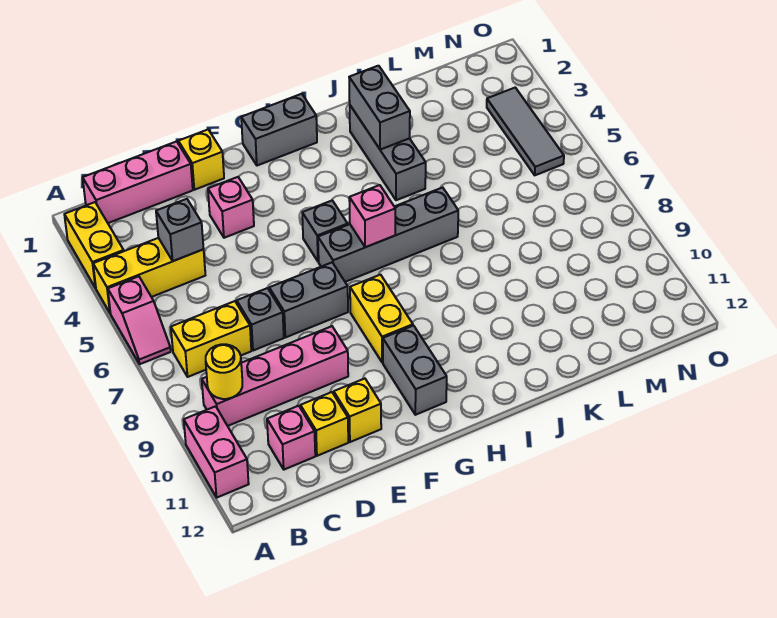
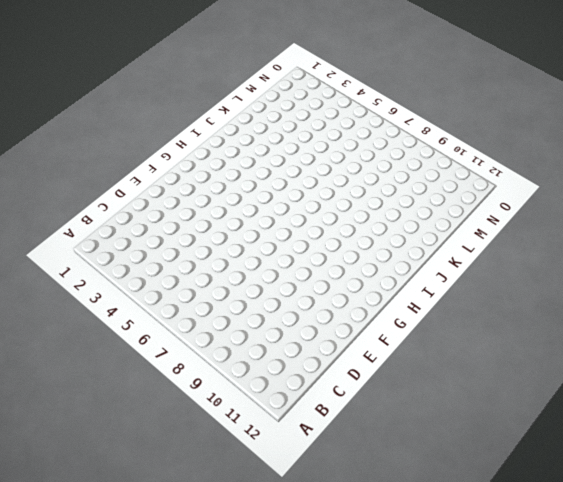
none -> yellow 1x2 brick [64,202,124,288]
none -> yellow 1x3 brick [93,238,205,313]
none -> pink 1x2 slope [108,276,171,364]

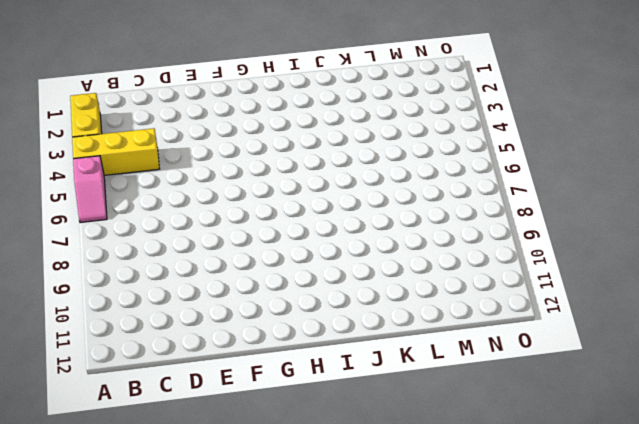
none -> pink 1x2 brick [184,406,249,497]
none -> pink 1x3 brick [83,141,193,223]
none -> yellow 1x2 brick [171,301,251,377]

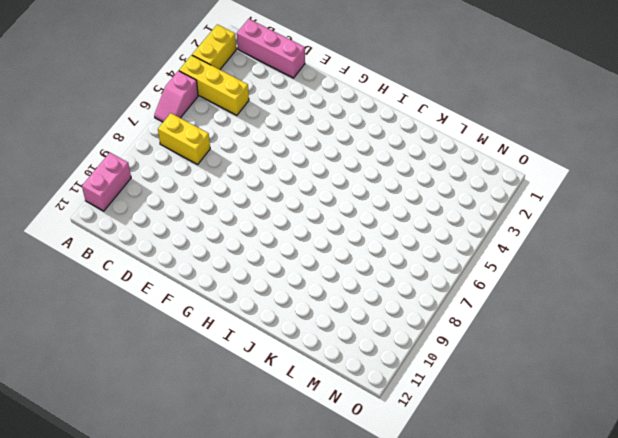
none -> pink 1x4 brick [202,326,348,426]
none -> pink 1x1 brick [267,406,315,470]
none -> grey 1x1 brick [237,288,284,351]

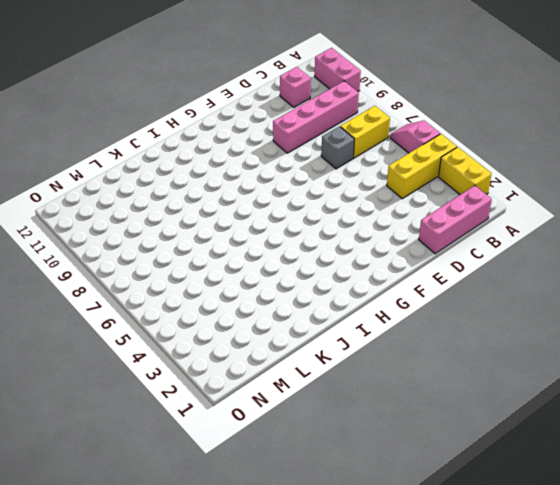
none -> yellow 1x1 brick [300,392,348,456]
none -> yellow 1x1 brick [178,130,224,190]
none -> pink 1x1 brick [208,177,254,238]

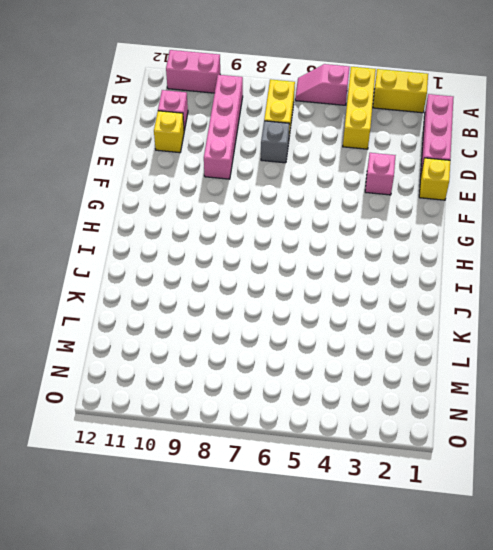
none -> grey 1x2 brick [269,263,348,337]
none -> yellow 1x1 brick [334,379,381,442]
none -> grey 1x2 brick [241,94,317,166]

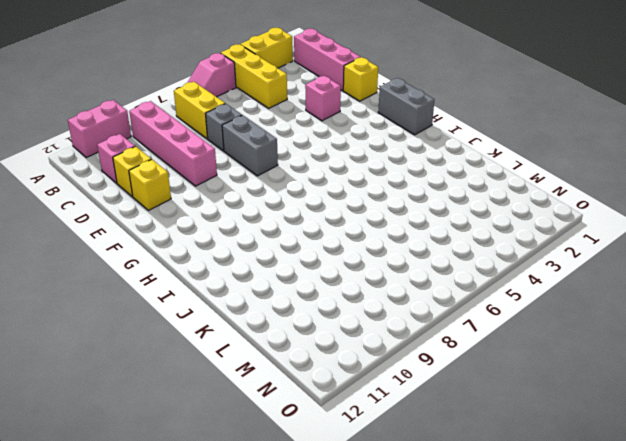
none -> grey 1x1 brick [302,201,348,262]
none -> grey 1x4 brick [318,187,458,282]
none -> yellow 1x2 brick [350,275,413,363]

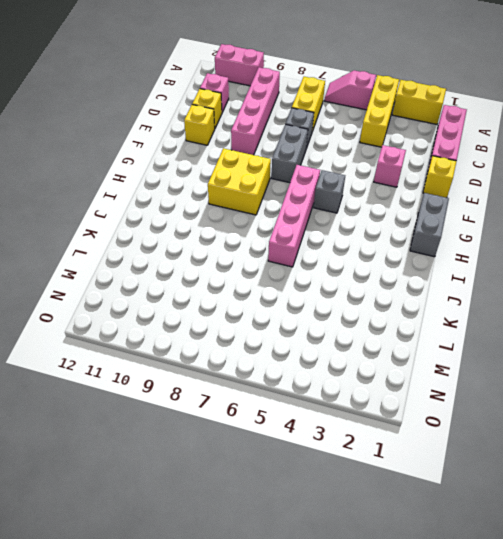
pink 1x4 brick [268,165,320,267] -> grey 1x4 brick [318,187,458,282]
yellow 2x2 brick [208,148,271,215] -> yellow 1x2 brick [350,275,413,363]
none -> grey 1x2 brick [383,326,447,415]
none -> grey 1x3 brick [350,106,426,200]
none -> grey 1x3 tile [487,88,564,175]

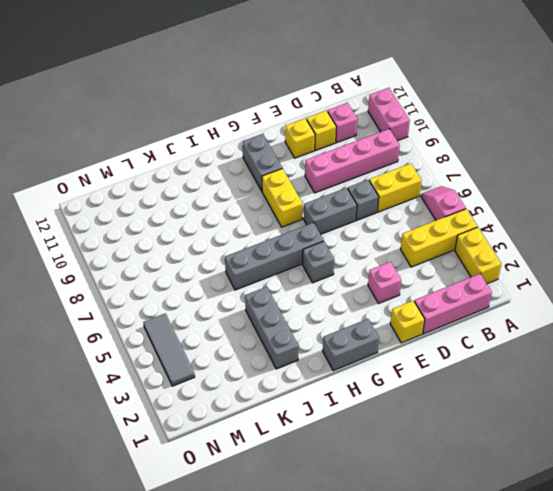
none -> yellow 1x1 round brick [206,344,242,399]
none -> grey 1x1 brick [156,199,204,261]
none -> pink 1x1 brick [349,185,395,247]

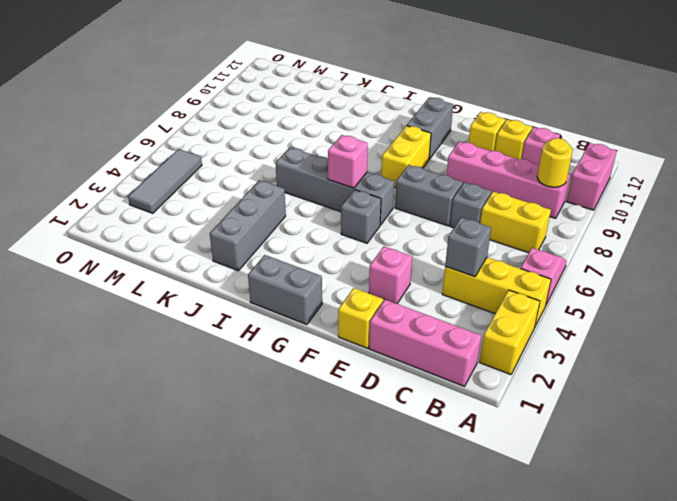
none -> grey 1x2 brick [349,66,410,150]

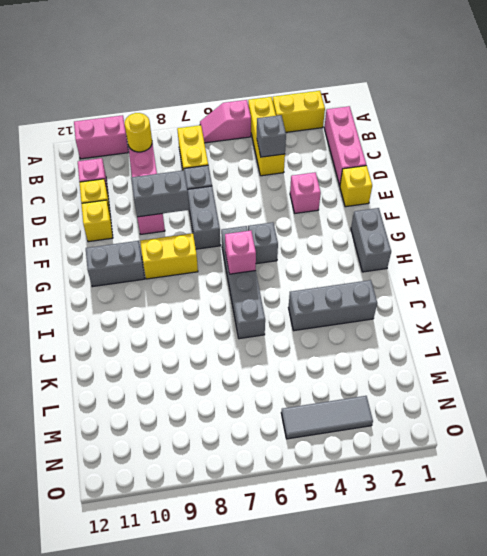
grey 1x2 brick [131,170,189,217] -> grey 1x2 brick moved to [349,66,410,150]

